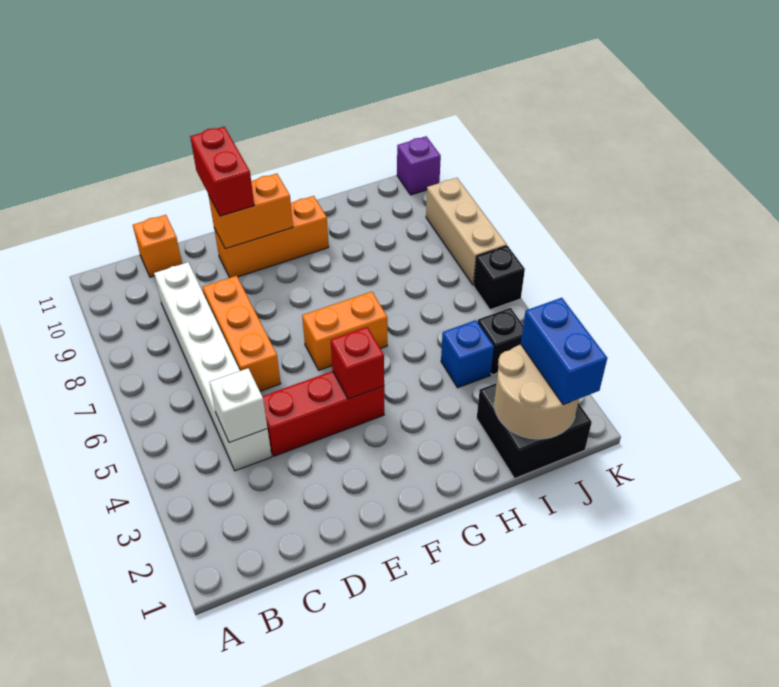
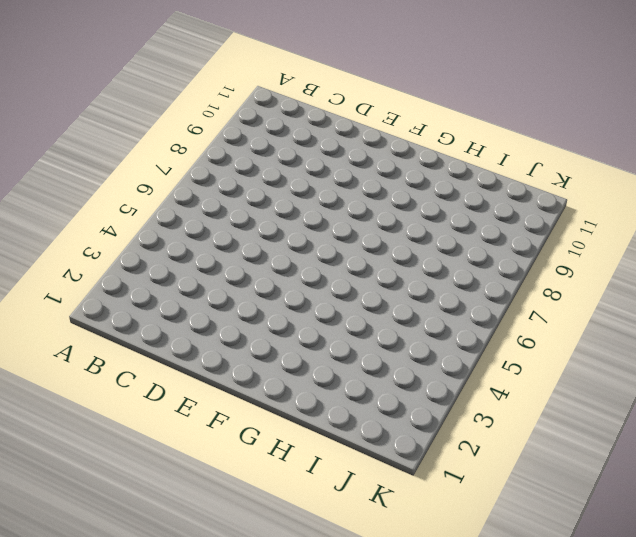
none -> white 1x6 brick [154,262,272,471]
none -> orange 1x1 brick [133,215,182,277]
none -> red 1x3 brick [262,371,384,456]

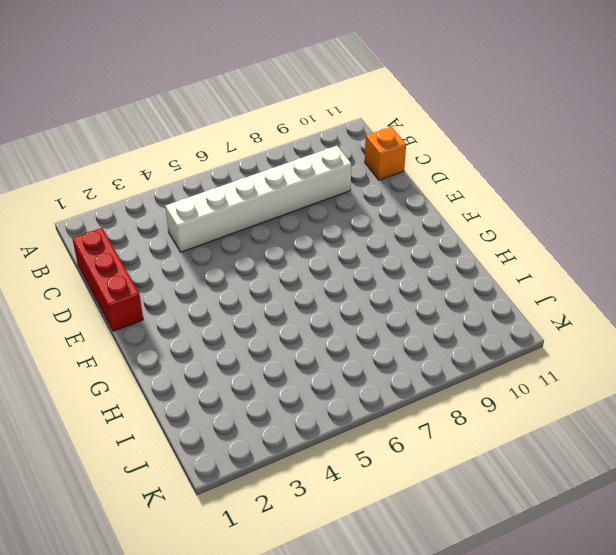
red 1x3 brick [72,228,143,331] -> red 1x3 brick moved to [262,371,384,456]
none -> orange 1x3 brick [202,276,281,391]
none -> orange 1x3 brick [214,196,329,278]
none -> orange 1x2 brick [302,292,387,370]

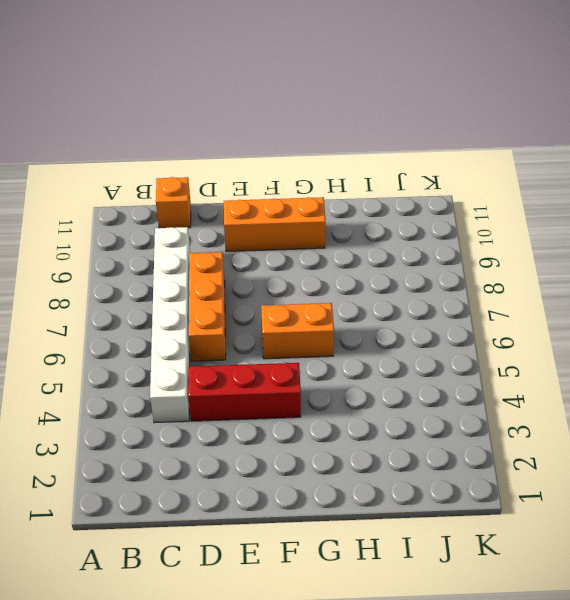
none -> black 2x2 brick [477,384,592,478]
none -> blue 1x1 brick [441,320,494,388]
none -> black 1x1 brick [478,308,523,375]

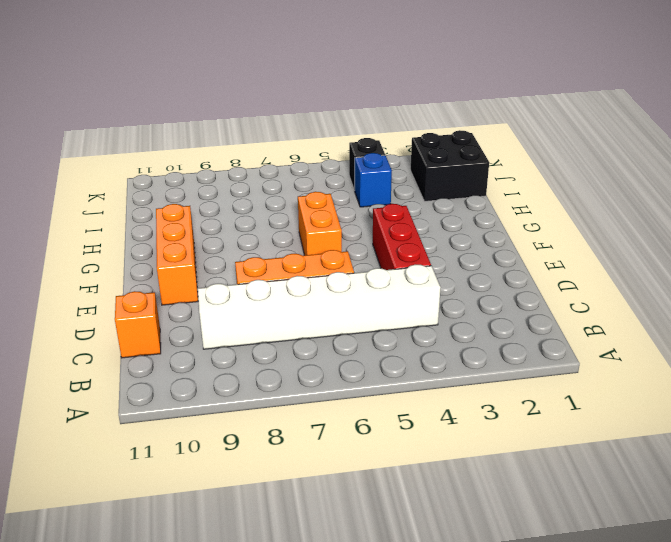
none -> black 1x1 brick [474,246,525,310]
none -> tan 1x3 brick [426,178,507,285]
none -> purple 1x1 brick [397,136,441,195]

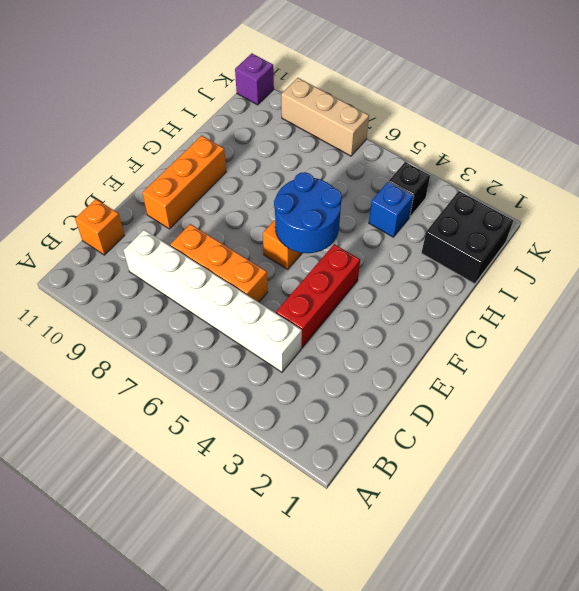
blue 2x2 round brick [274,172,342,253] -> none
none -> black 1x1 brick [474,246,525,310]
none -> white 1x1 brick [209,368,267,443]
none -> orange 1x2 brick [208,173,293,249]

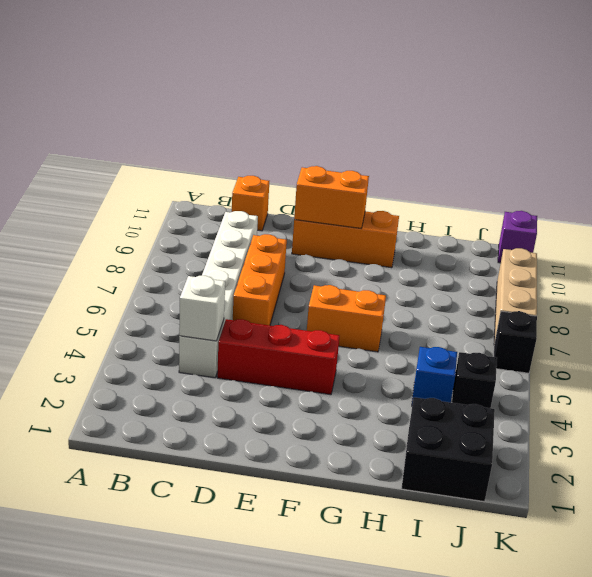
none -> red 1x1 brick [331,327,384,399]
none -> tan 2x2 round brick [494,344,579,439]
none -> red 1x2 brick [190,127,254,216]

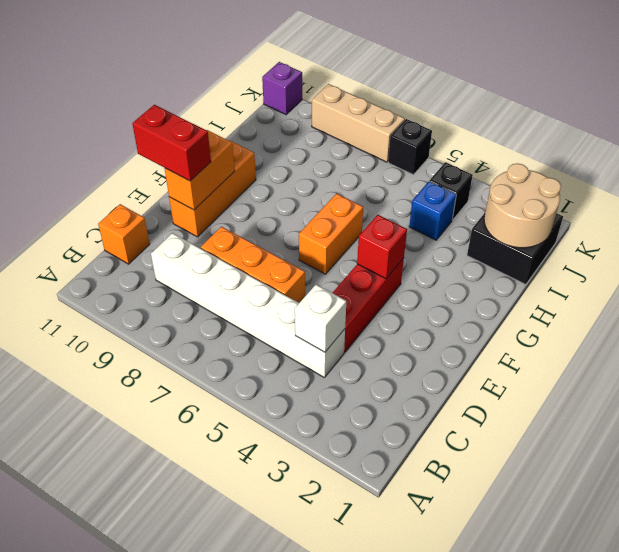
none -> blue 1x2 brick [521,298,607,405]

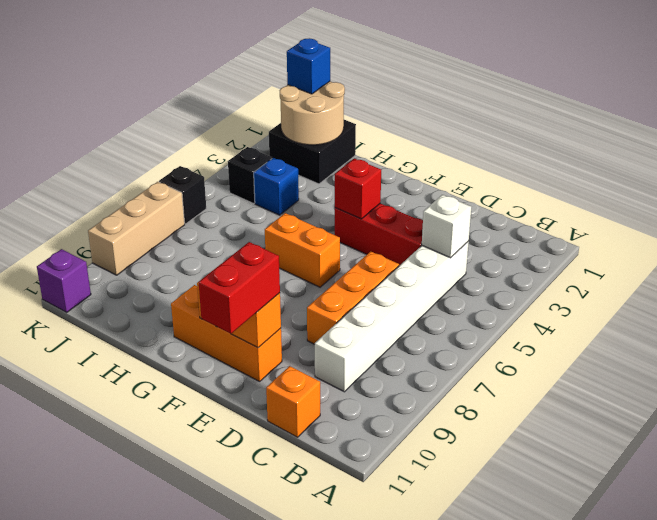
blue 1x1 brick [287,38,330,94] -> blue 1x2 brick [521,298,607,405]

